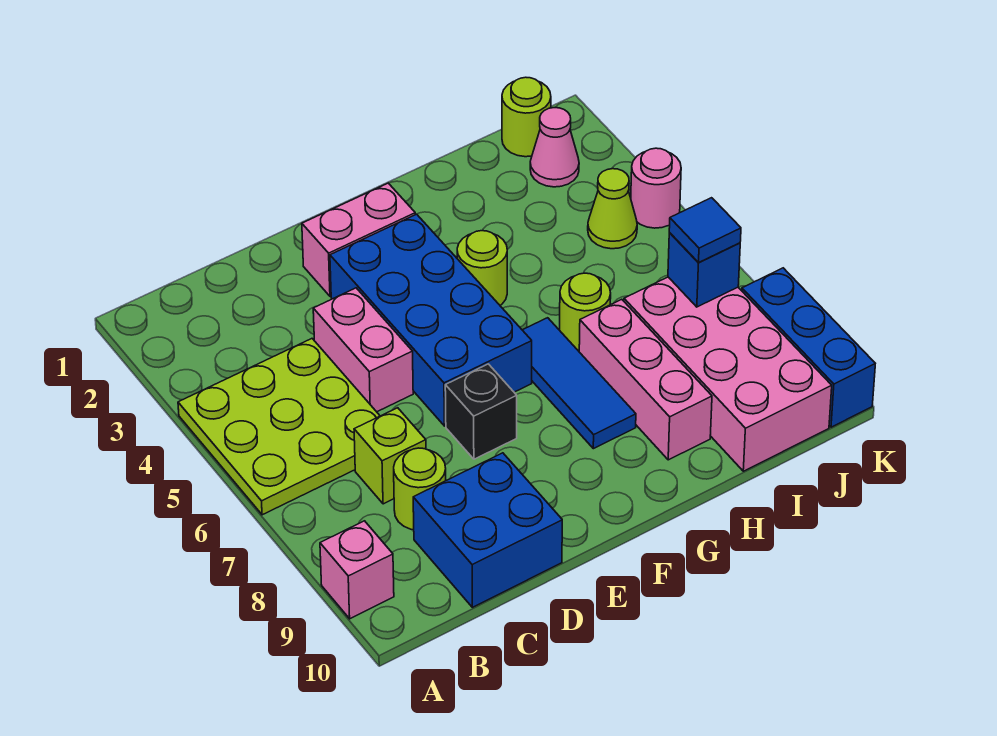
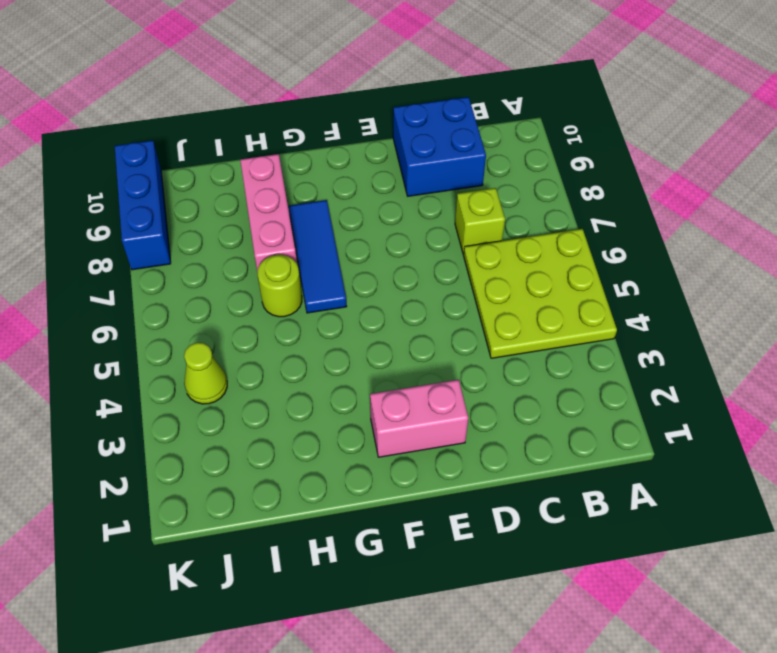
none -> pink 1x1 brick [320,521,394,619]
none -> lime 1x1 round brick [394,448,446,530]
none -> pink 1x2 brick [313,288,413,412]

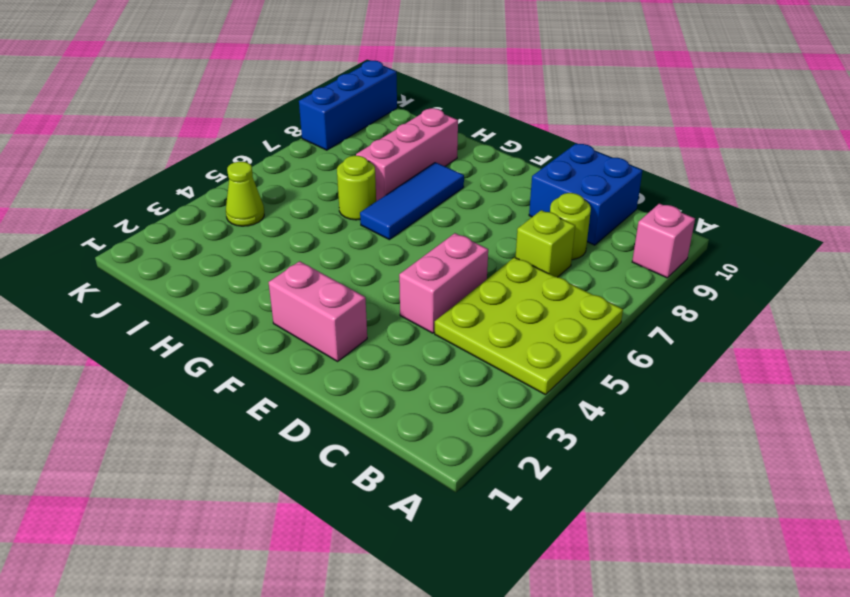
none -> blue 2x4 brick [330,214,532,426]
none -> black 1x1 brick [445,364,517,459]
none -> lime 1x1 round brick [457,231,507,305]

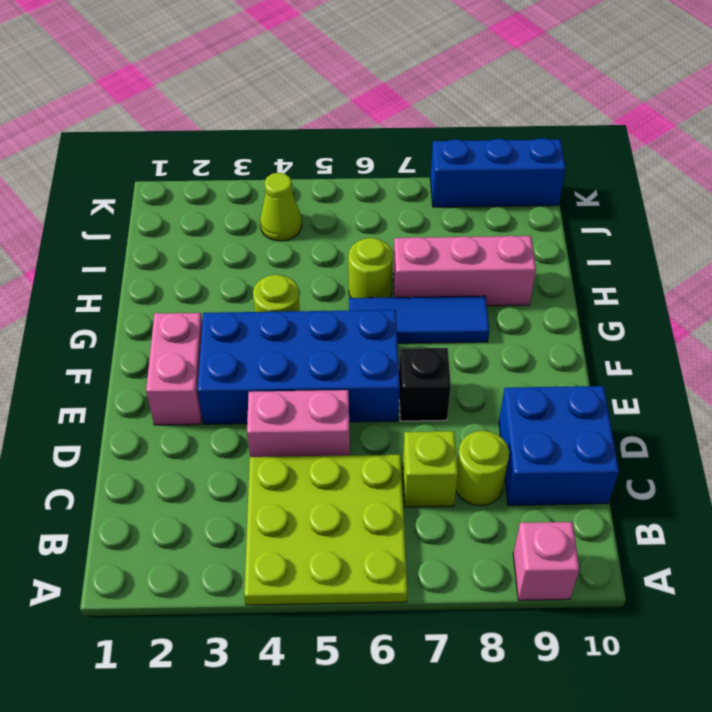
none -> pink 2x4 brick [624,277,832,471]
none -> lime 1x1 round brick [502,77,551,157]
none -> pink 1x1 cone [530,108,579,187]

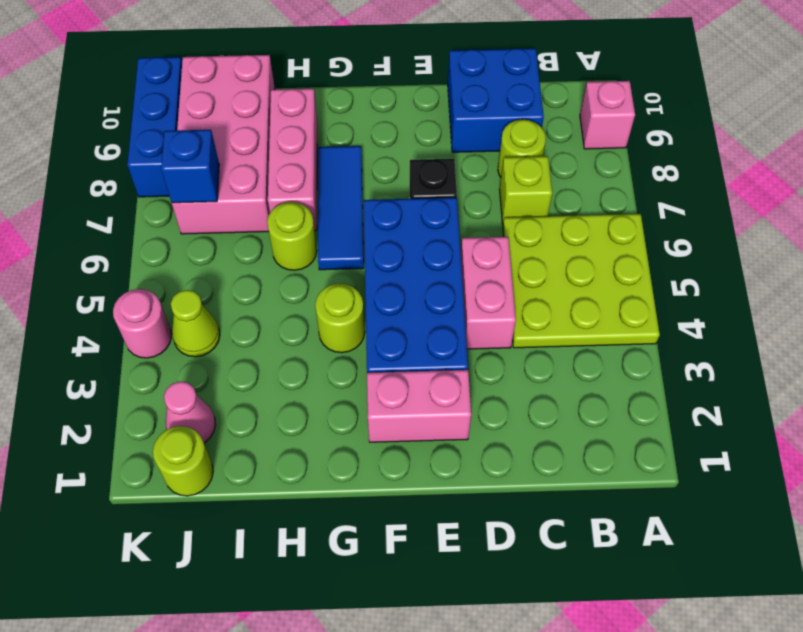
none -> blue 1x1 tile [669,198,741,262]

